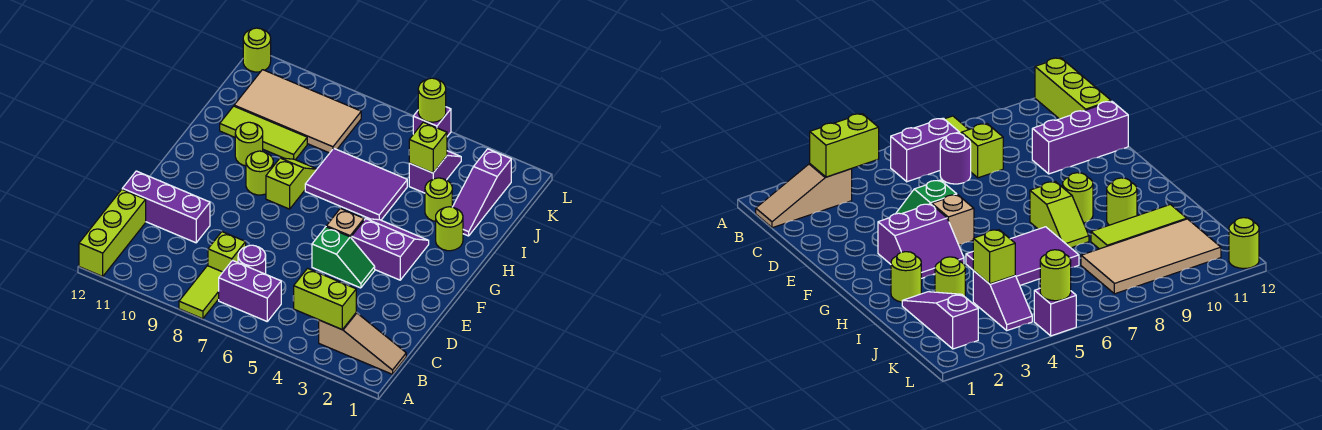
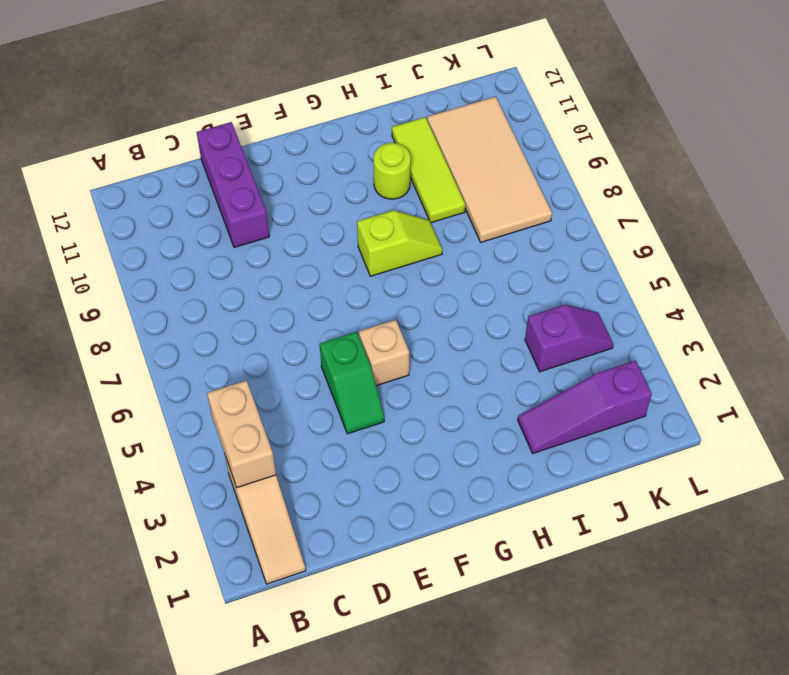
tan 1x2 brick [207,380,276,488] -> lime 1x2 brick [294,268,356,330]
none -> lime 1x2 tile [179,266,223,319]
none -> lime 1x3 brick [79,190,146,276]
none -> purple 1x2 brick [219,261,281,321]

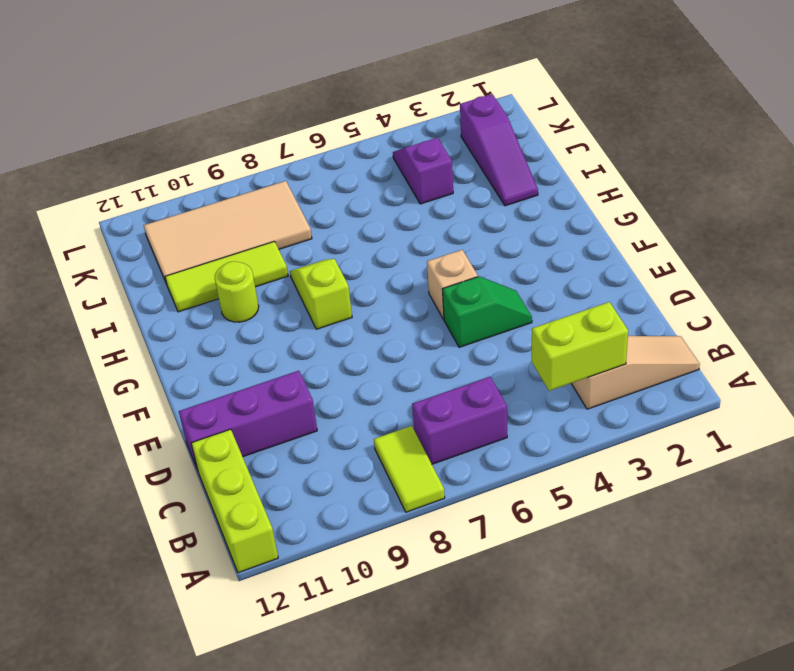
none -> purple 1x1 round brick [238,245,266,274]
none -> lime 1x1 brick [208,232,246,272]
none -> purple 2x2 slope [352,219,429,280]

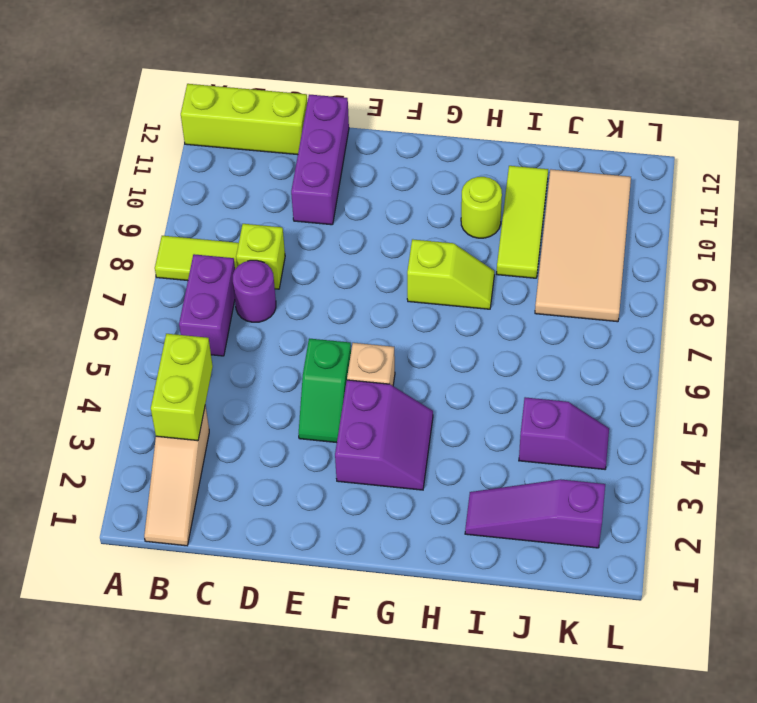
none -> lime 1x1 round brick [246,151,273,195]
none -> lime 1x1 round brick [436,207,463,251]
none -> purple 2x3 tile [305,148,407,220]

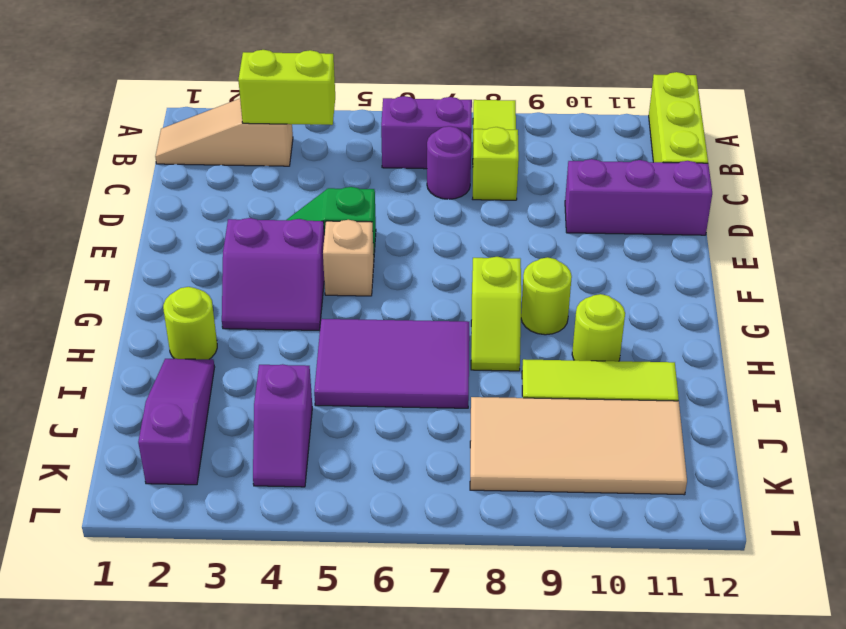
none -> lime 1x1 round brick [425,178,452,222]
none -> purple 1x1 brick [413,107,451,137]
none -> lime 1x1 round brick [243,28,271,72]

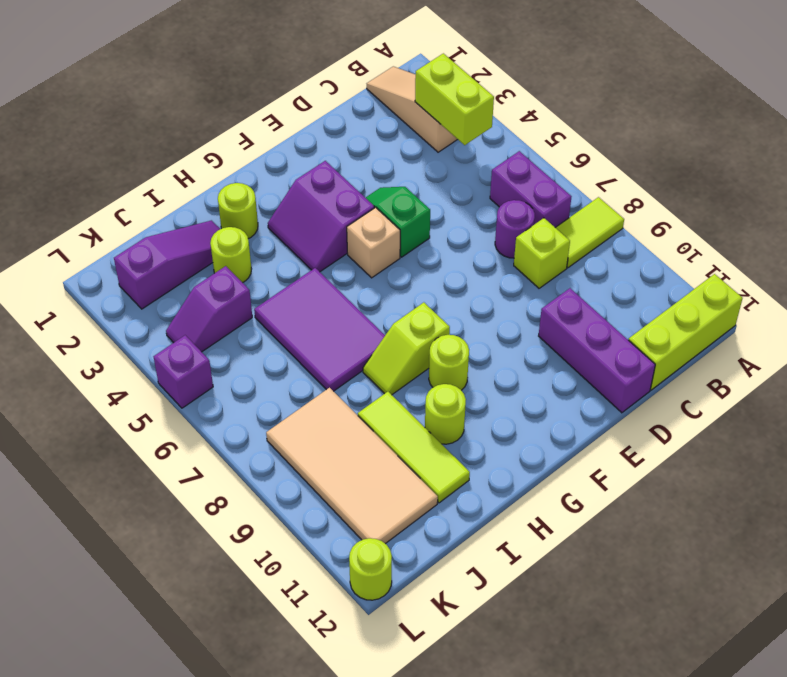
none -> lime 1x1 brick [409,122,447,173]
none -> lime 1x1 round brick [418,78,446,122]

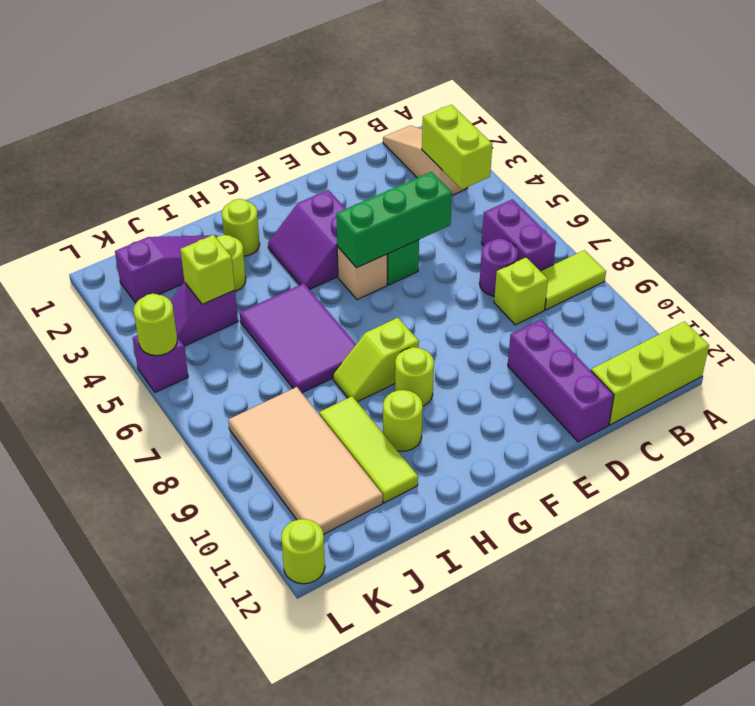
green 1x3 brick [336,172,452,268] -> none

